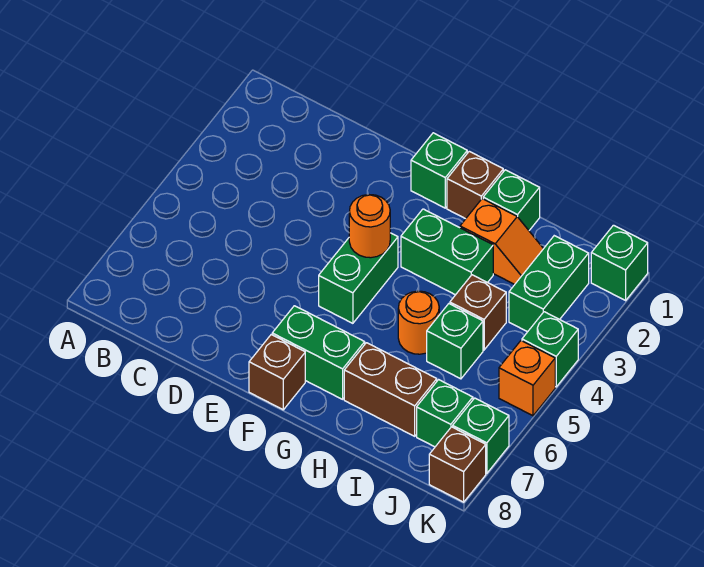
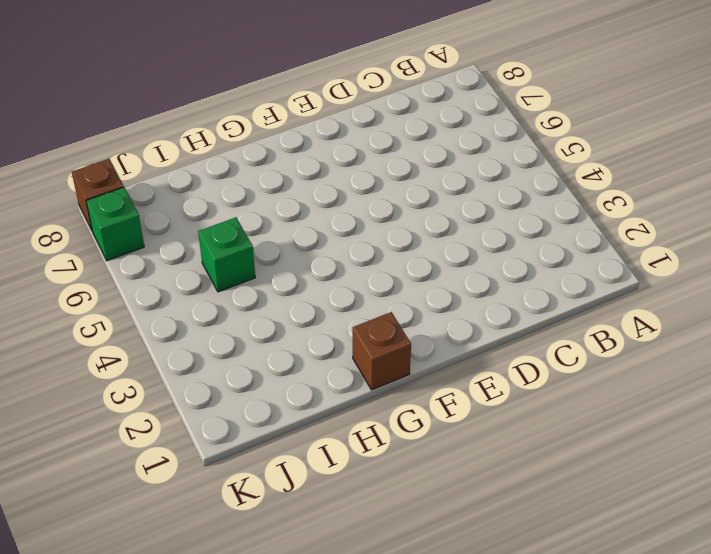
none -> green 1x1 brick [411,133,467,208]
none -> green 1x2 brick [319,233,398,323]
none -> green 1x2 brick [272,306,365,399]

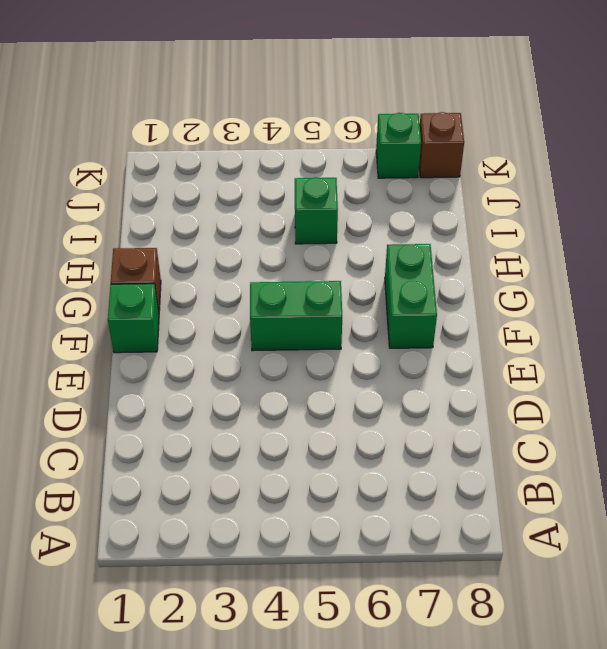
none -> brown 1x1 brick [249,335,305,410]
none -> green 1x2 brick [401,209,493,295]
none -> green 1x1 brick [483,170,540,230]

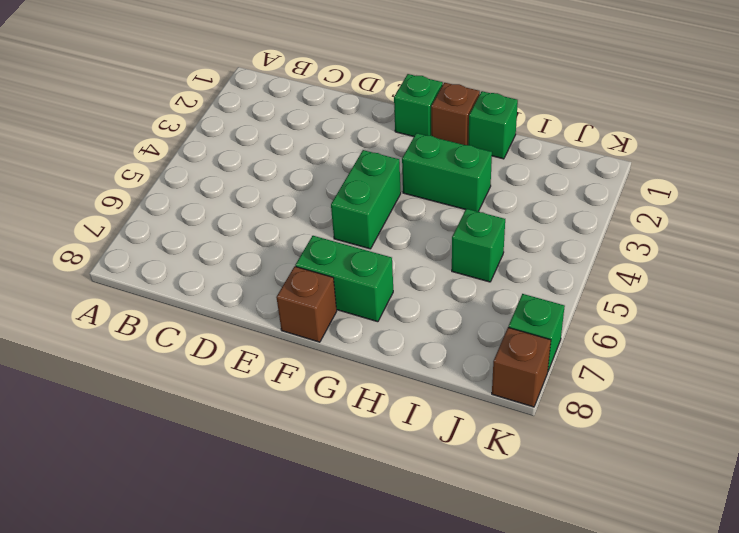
none -> orange 1x2 slope [460,199,543,284]
none -> orange 1x1 round brick [398,291,439,354]
none -> brown 1x2 brick [344,343,437,436]

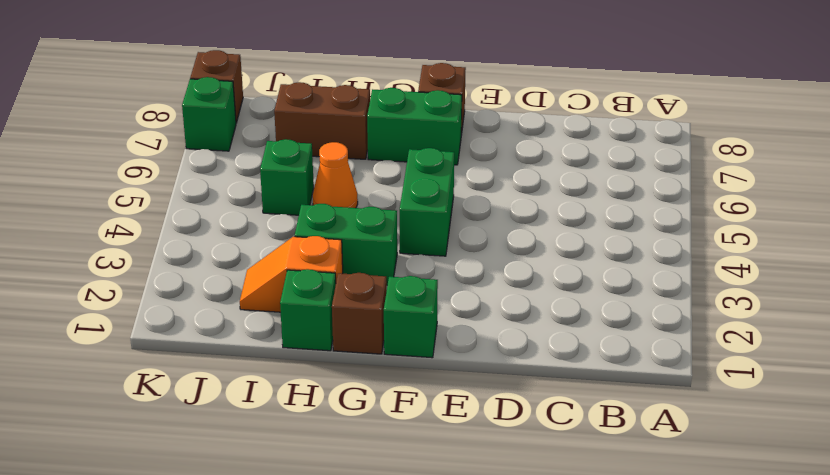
orange 1x1 cone [313,142,358,208] -> orange 1x1 round brick [398,291,439,354]
none -> brown 1x1 brick [450,275,506,350]
none -> green 1x2 brick [509,236,589,332]
none -> green 1x1 brick [417,380,473,447]

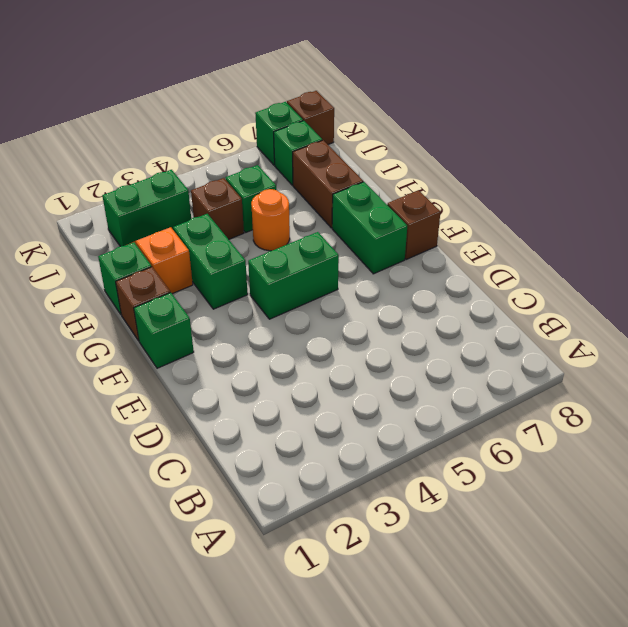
none -> green 1x1 brick [591,225,648,300]
none -> green 1x1 brick [522,312,578,387]
none -> orange 1x1 brick [499,341,555,416]

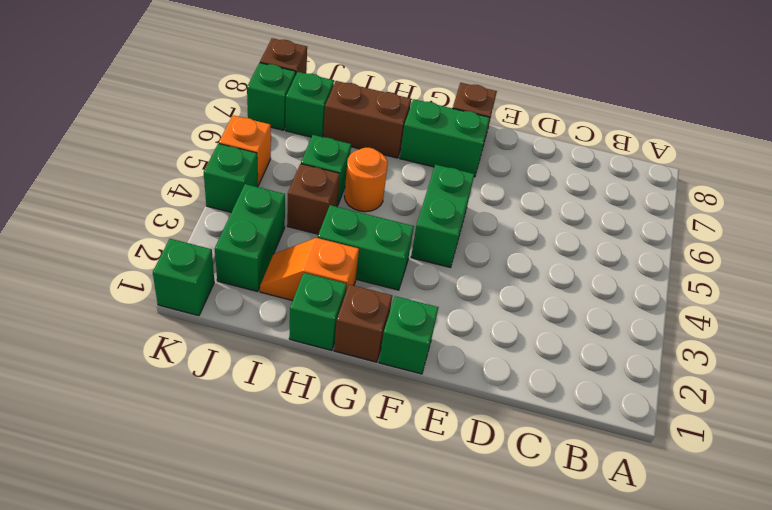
none -> orange 1x1 round brick [349,194,390,258]

